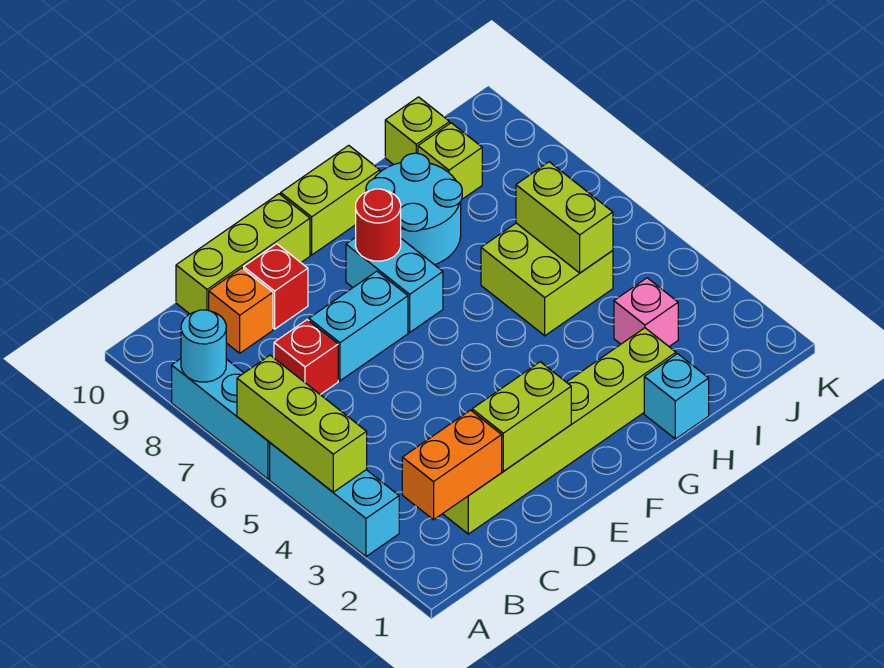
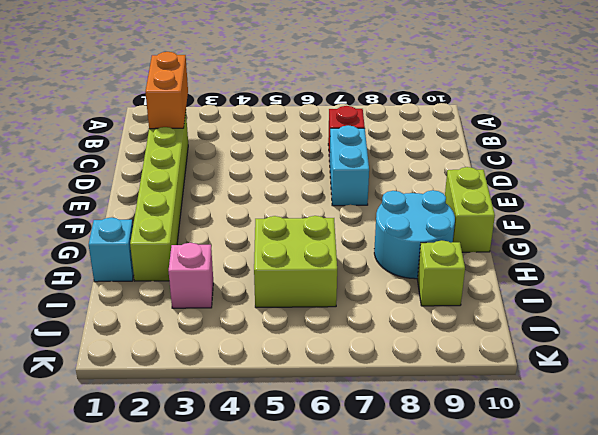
none -> cyan 1x3 brick [270,443,399,556]
none -> cyan 1x3 brick [172,359,270,479]
none -> orange 1x1 brick [209,268,273,353]

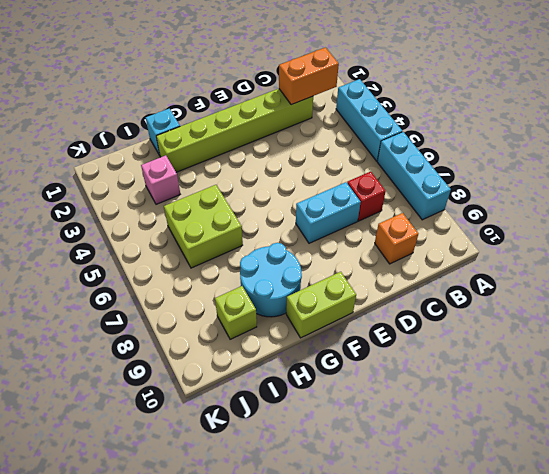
none -> lime 1x3 brick [176,194,310,314]
none -> red 1x1 brick [244,244,308,329]
none -> cyan 1x2 brick [346,237,443,332]

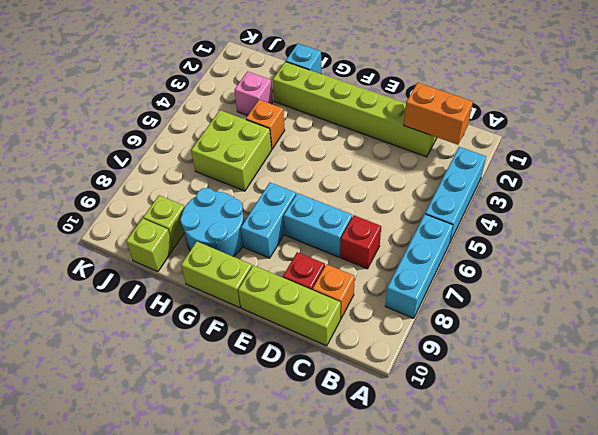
orange 1x1 brick [246,100,285,149] -> none
none -> lime 1x3 brick [237,355,367,492]
none -> cyan 1x1 round brick [181,310,226,382]
none -> lime 1x2 brick [472,362,571,471]

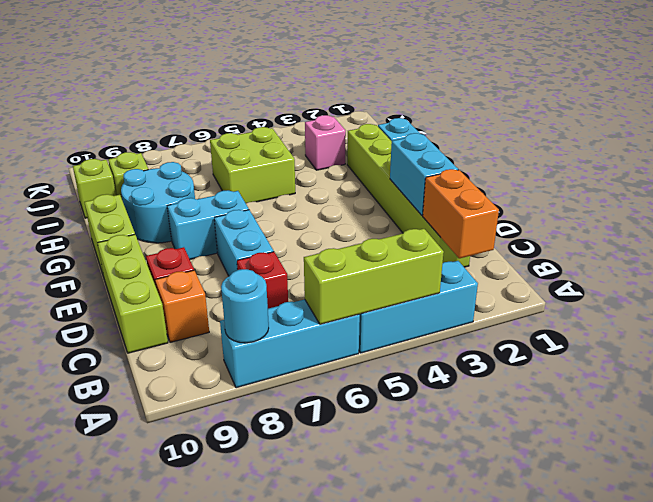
cyan 1x2 brick [390,133,458,216] -> lime 1x2 brick [472,362,571,471]
none -> red 1x1 round brick [356,189,401,261]
none -> lime 1x2 brick [516,162,613,273]

